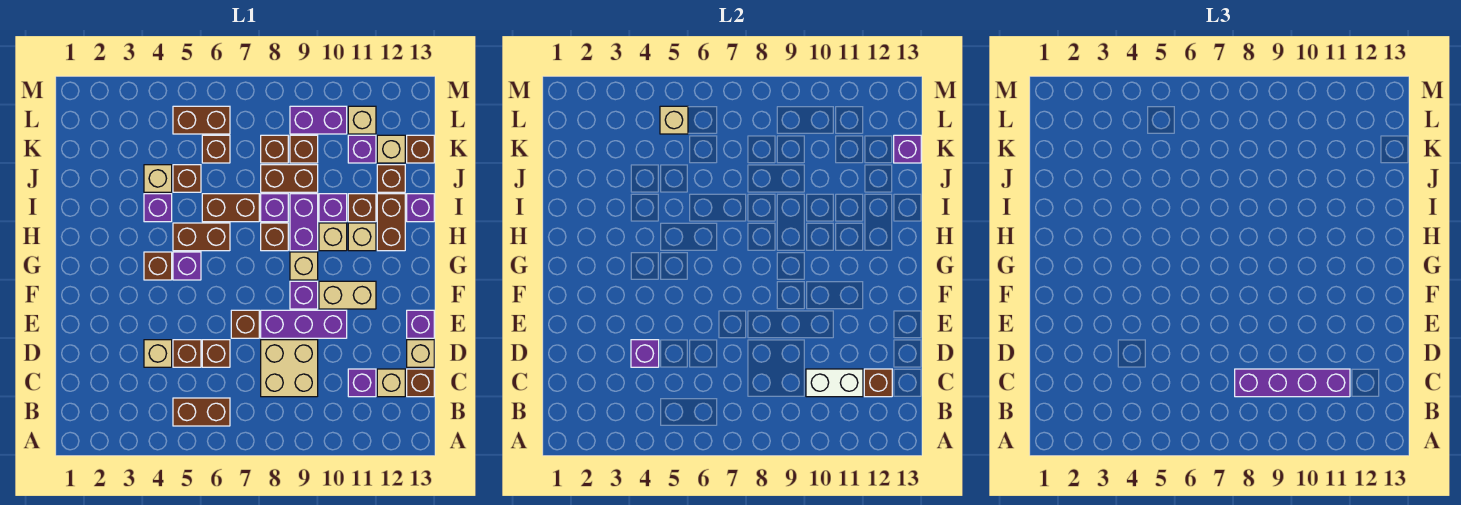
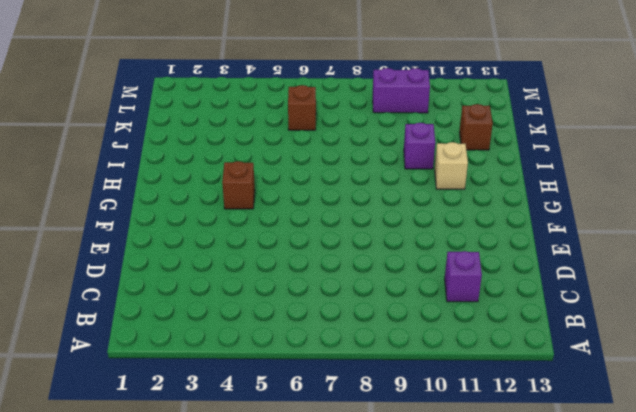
none -> brown 1x2 brick [173,398,230,426]
none -> tan 2x2 brick [261,340,318,397]
none -> tan 1x1 brick [377,369,405,397]
none -> brown 1x1 brick [407,369,434,397]

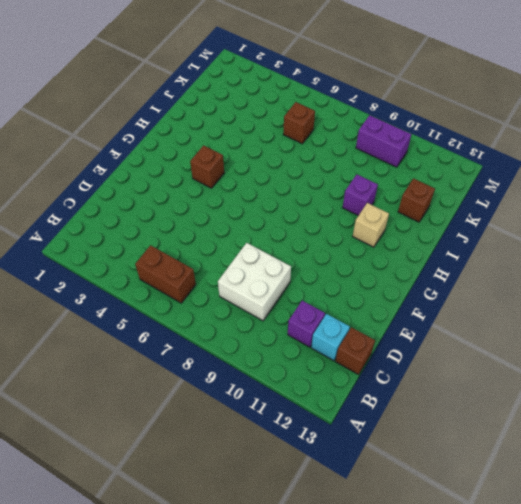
white 2x2 brick [218,243,291,321] -> tan 2x2 brick [261,340,318,397]
cyan 1x1 brick [311,314,350,361] -> tan 1x1 brick [377,369,405,397]
none -> tan 1x1 brick [144,340,172,367]
none -> brown 1x1 brick [173,340,201,367]
none -> brown 1x1 brick [202,340,230,367]
none -> tan 1x1 brick [407,340,434,367]

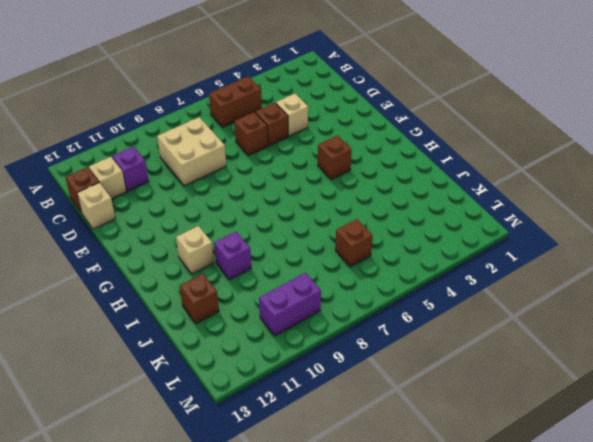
none -> brown 1x1 brick [231,310,259,338]
none -> purple 1x3 brick [261,310,347,338]
none -> purple 1x1 brick [407,310,434,338]
none -> purple 1x1 brick [290,281,318,309]

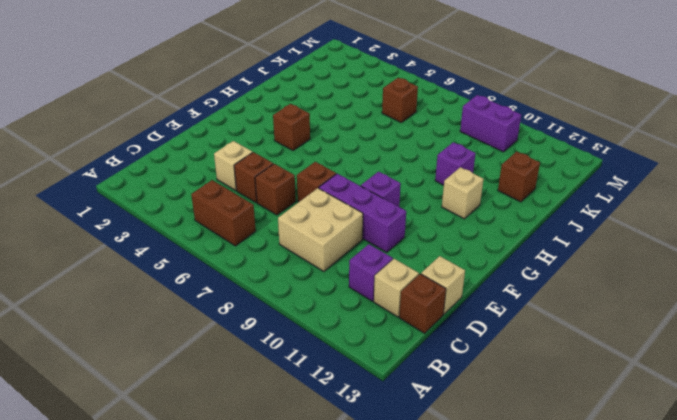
none -> purple 1x1 brick [407,310,434,338]
none -> tan 1x2 brick [319,281,376,309]
none -> purple 1x1 brick [173,252,201,280]
none -> tan 1x1 brick [290,252,318,280]

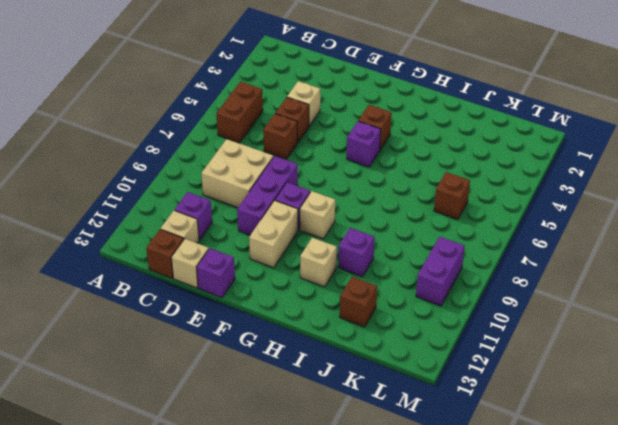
none -> brown 1x1 brick [231,310,259,338]
none -> brown 1x2 brick [173,223,230,251]
none -> brown 1x1 brick [261,223,288,251]
none -> purple 1x2 brick [290,194,318,251]

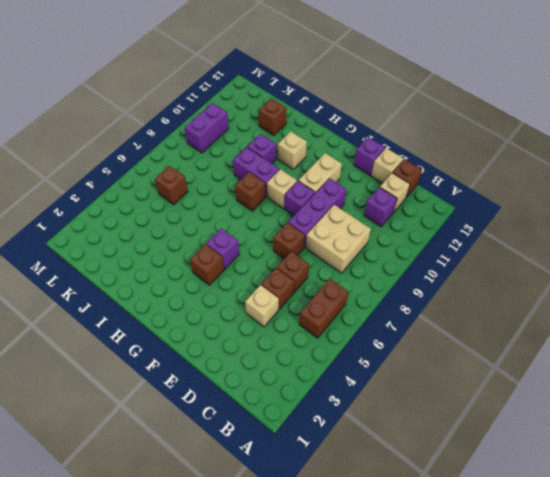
none -> brown 1x2 brick [173,223,230,251]
none -> tan 1x1 brick [319,223,347,251]
none -> brown 1x2 brick [377,194,405,251]
none -> purple 1x1 brick [144,194,172,222]

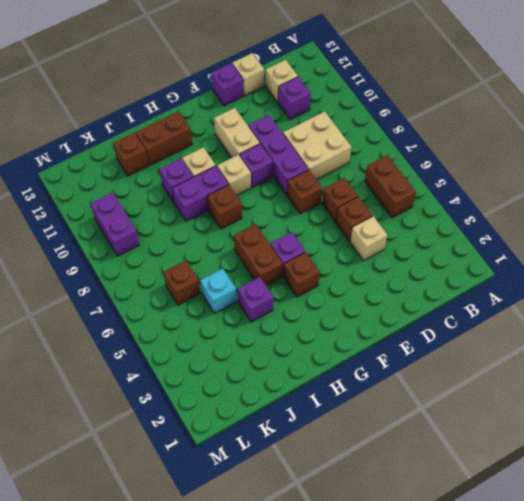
cyan 1x1 brick [200,269,236,314] -> brown 1x1 brick [173,165,201,192]
none -> brown 1x1 brick [407,369,434,397]
none -> tan 1x1 brick [348,223,376,251]
none -> brown 1x2 brick [202,194,259,222]
none -> purple 1x1 brick [261,194,288,222]

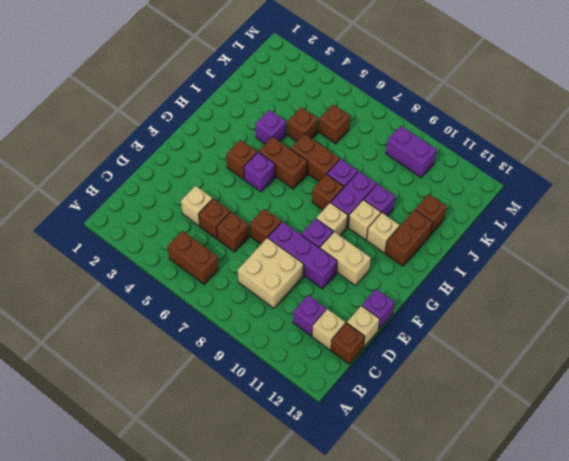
none -> brown 1x1 brick [348,194,376,222]
none -> purple 1x1 brick [407,194,434,222]
none -> tan 1x1 brick [144,165,172,192]
none -> brown 1x2 brick [261,165,318,192]

